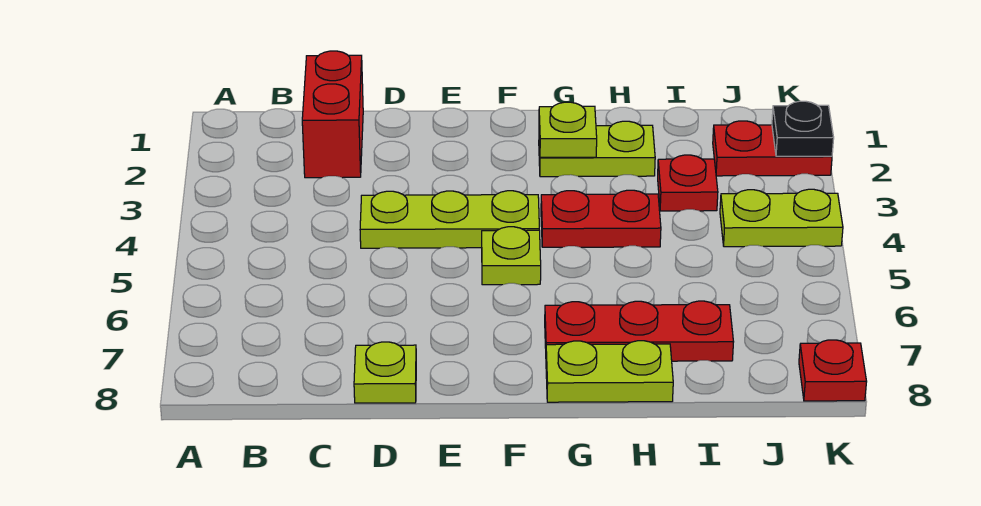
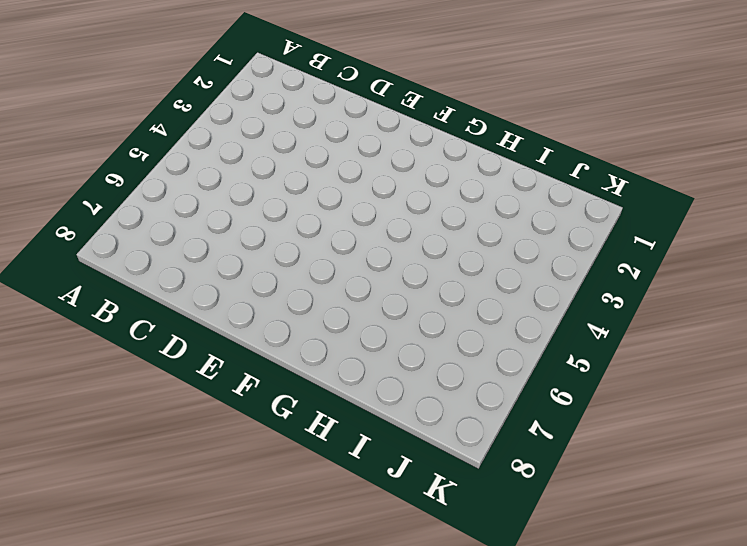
none -> red 1x2 brick [302,51,363,178]
none -> lime 1x3 plate [360,191,539,248]
none -> lime 1x1 plate [354,342,416,403]

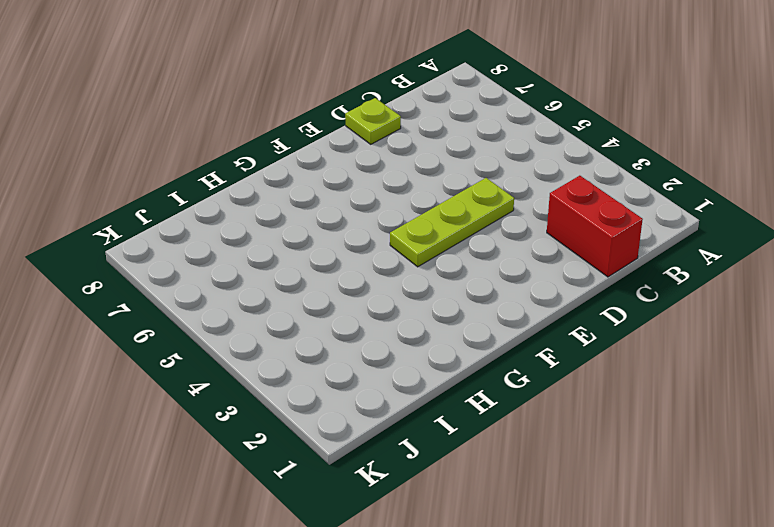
none -> lime 1x1 plate [482,227,541,285]
none -> lime 1x2 plate [539,121,655,177]
none -> red 1x2 plate [541,190,661,247]

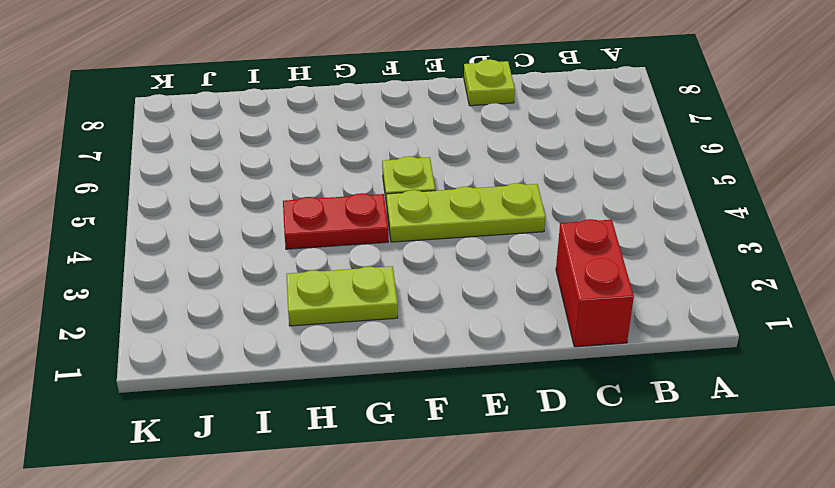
none -> red 1x3 plate [545,301,733,361]
none -> lime 1x2 plate [546,341,673,402]
none -> red 1x1 plate [658,155,718,211]

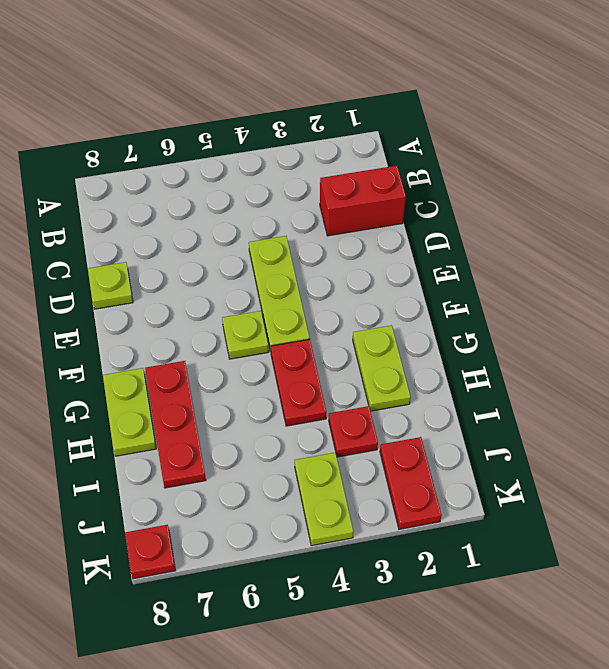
none -> lime 1x1 plate [539,102,597,157]
none -> black 1x1 plate [772,101,834,156]

